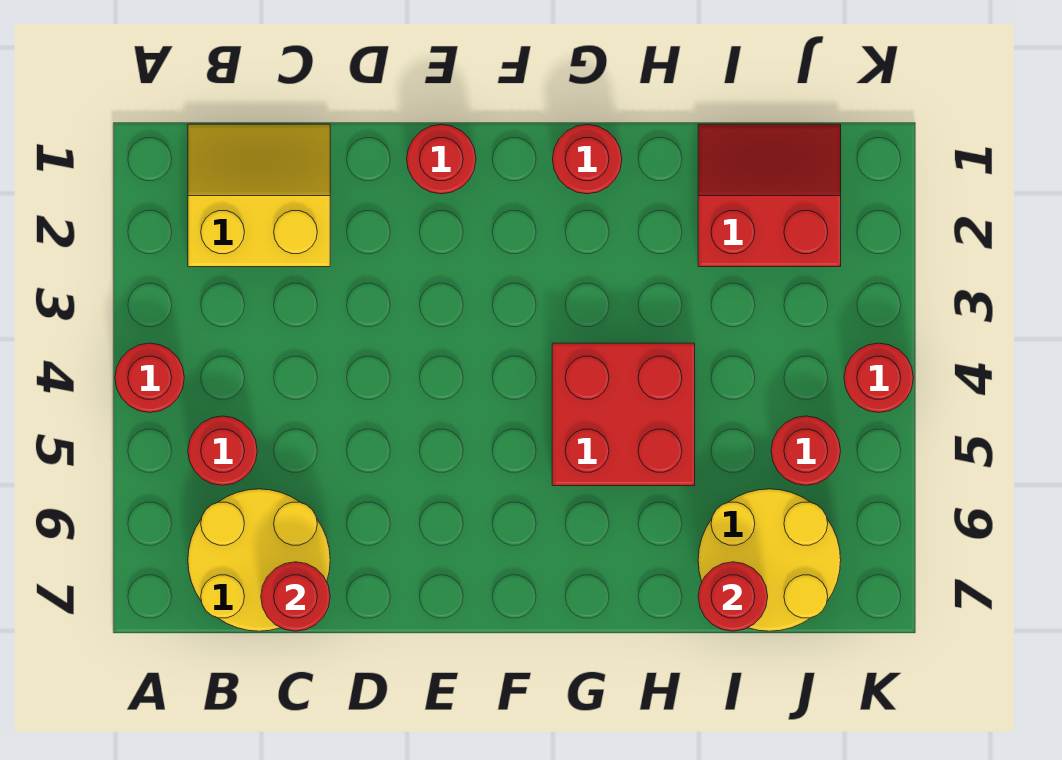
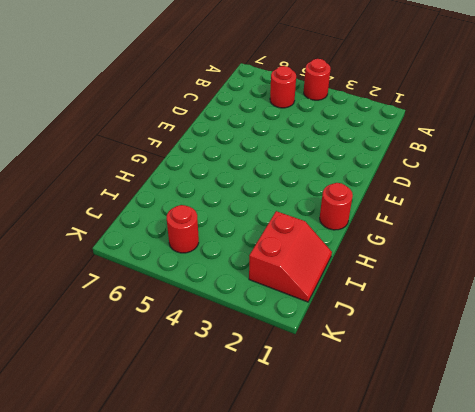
none -> yellow 2x2 slope [188,124,330,267]
none -> yellow 2x2 round brick [188,489,330,631]
none -> red 1x1 round brick [407,125,476,194]

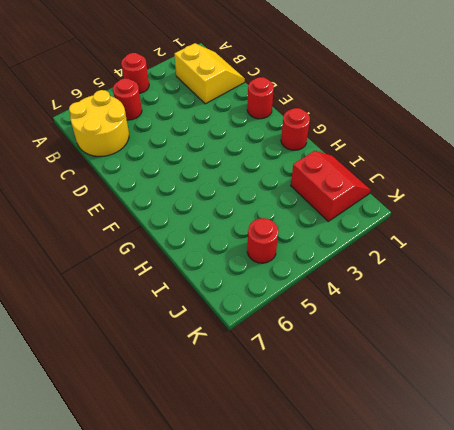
none -> red 2x2 brick [552,343,695,486]
none -> yellow 2x2 round brick [698,489,841,631]
none -> red 1x1 round brick [844,343,913,413]

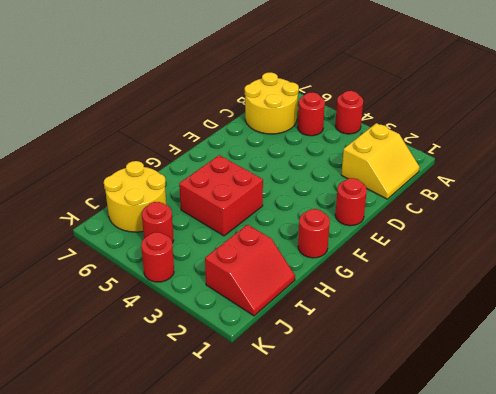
none -> red 1x1 round brick [261,562,330,631]
none -> red 1x1 round brick [698,562,768,631]

